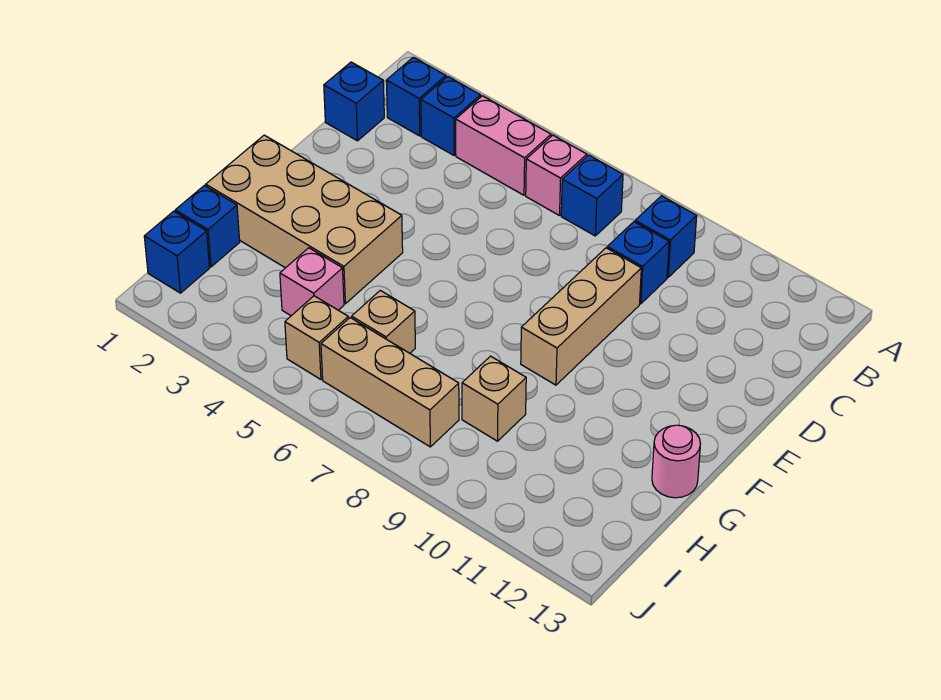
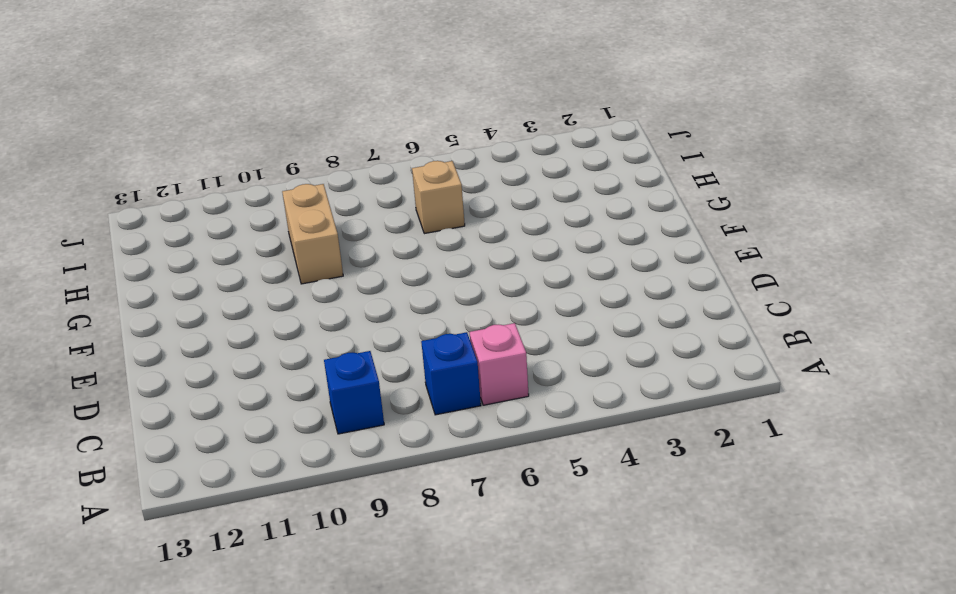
tan 1x2 brick [282,184,343,284] -> tan 1x1 brick [462,356,526,441]
none -> blue 1x1 brick [386,57,446,136]
none -> blue 1x1 brick [421,76,481,155]
none -> pink 1x2 brick [456,96,551,195]

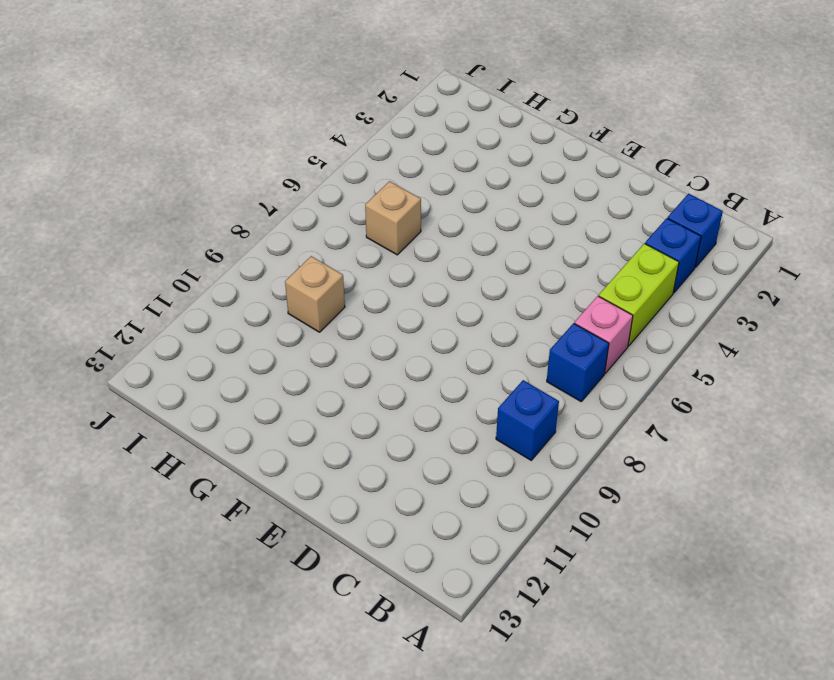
lime 1x2 brick [599,243,679,346] -> pink 1x2 brick [456,96,551,195]
none -> blue 1x1 brick [324,62,384,141]
none -> blue 1x1 brick [607,222,669,304]
none -> tan 1x3 brick [521,248,641,385]

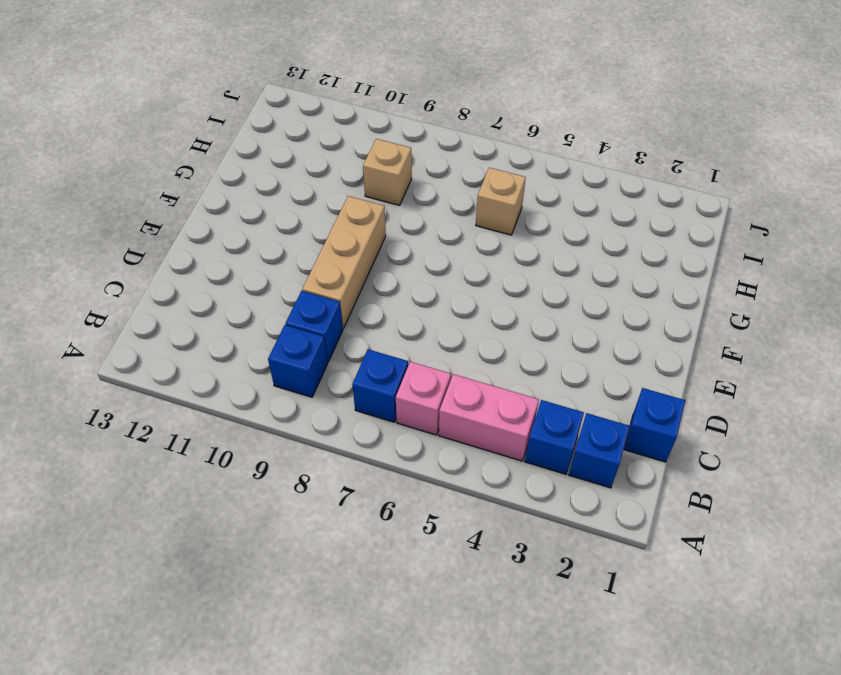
none -> tan 2x4 brick [206,135,403,304]
none -> pink 1x1 round brick [652,425,700,498]
none -> blue 1x1 brick [175,186,240,267]

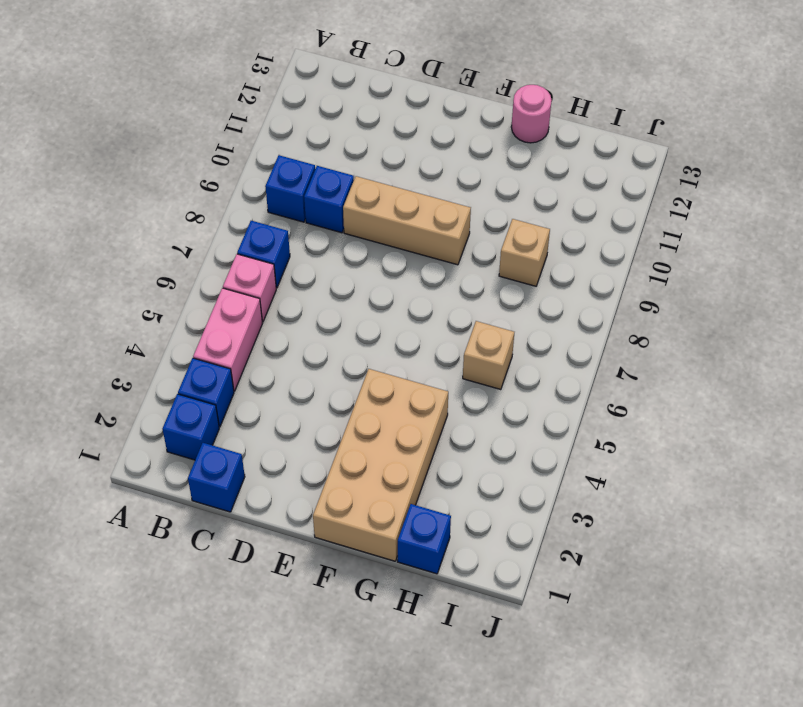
none -> pink 1x1 brick [280,248,344,316]
none -> blue 1x1 brick [144,211,210,293]
none -> tan 1x1 brick [285,296,348,379]

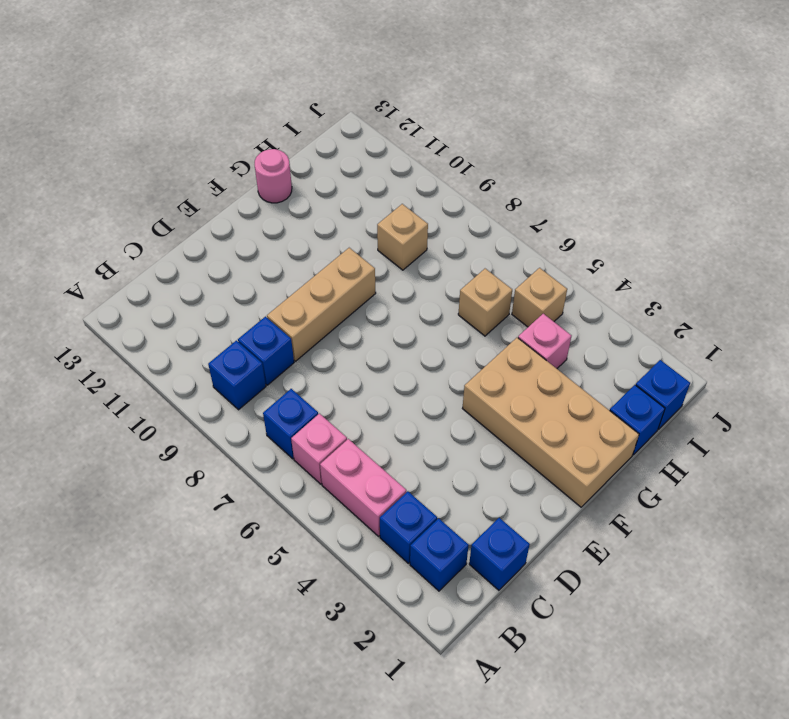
none -> tan 1x3 brick [321,318,459,447]

